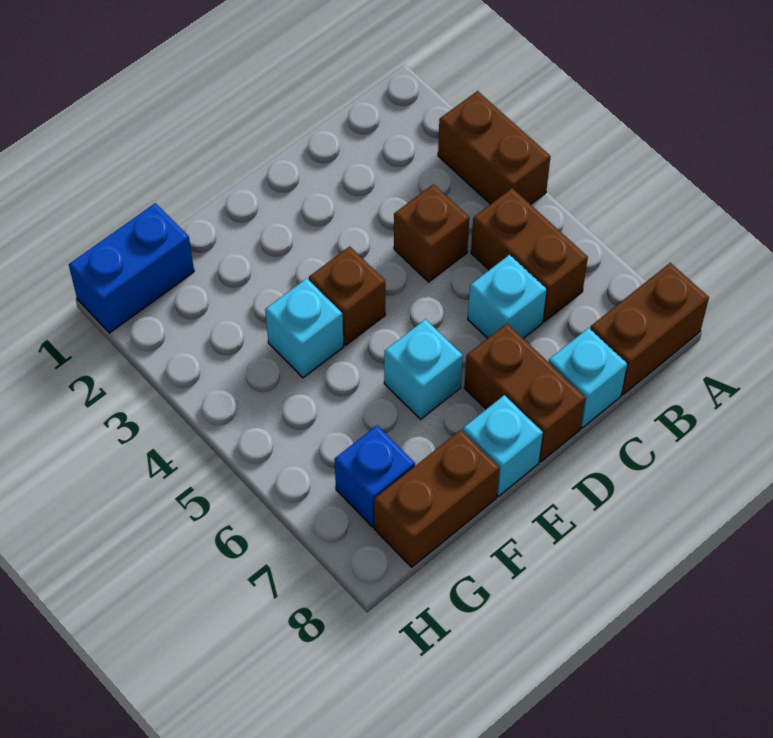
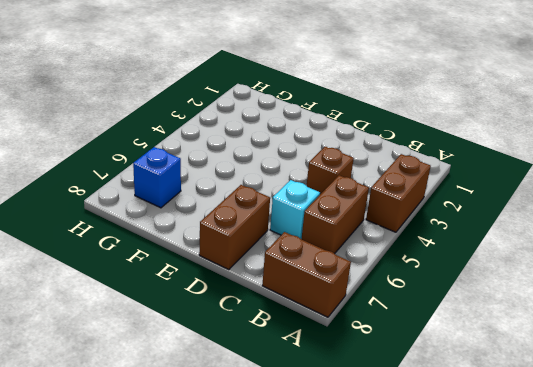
none -> cyan 1x1 brick [549,328,627,428]
none -> brown 1x1 brick [309,246,385,345]
none -> cyan 1x1 brick [384,319,463,419]

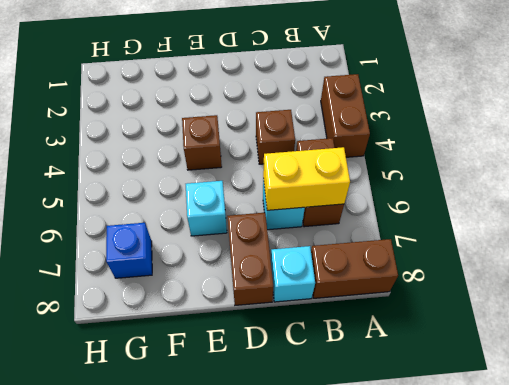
yellow 1x2 brick [263,147,350,210] -> none
none -> cyan 1x1 brick [463,395,543,496]
none -> cyan 1x1 brick [265,278,344,378]
none -> brown 1x2 brick [374,430,499,567]

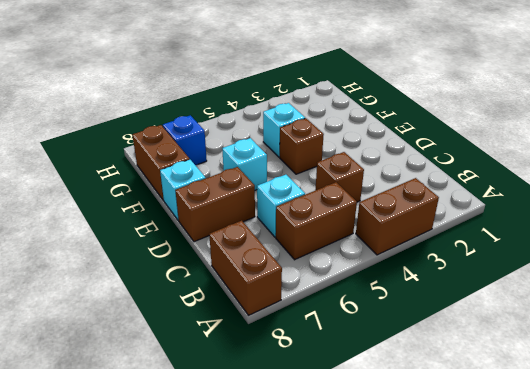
none -> cyan 1x1 brick [549,328,627,428]
none -> blue 1x2 brick [69,203,194,333]

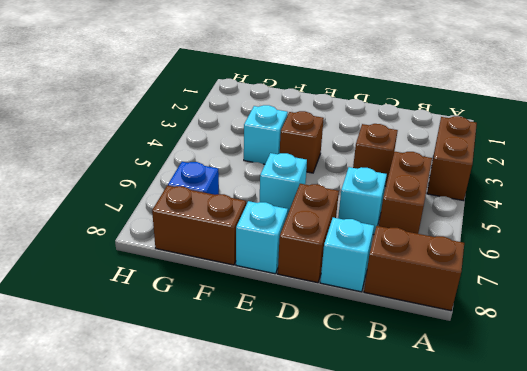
none -> blue 1x2 brick [69,203,194,333]

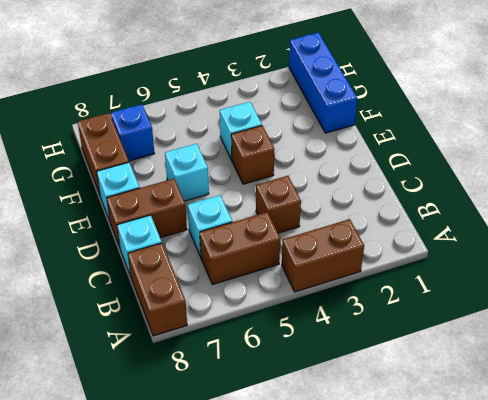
blue 1x3 brick [289,33,357,133] -> blue 1x2 brick [69,203,194,333]

